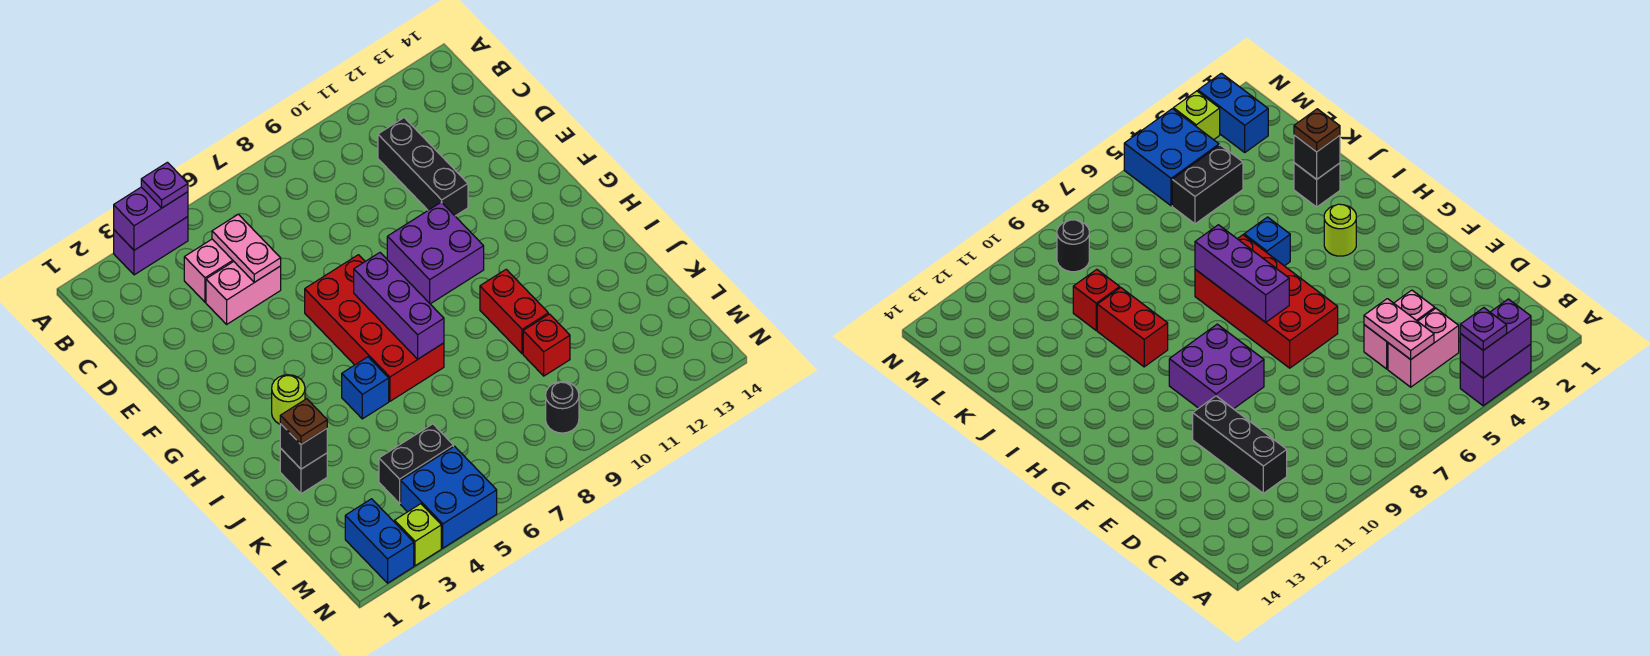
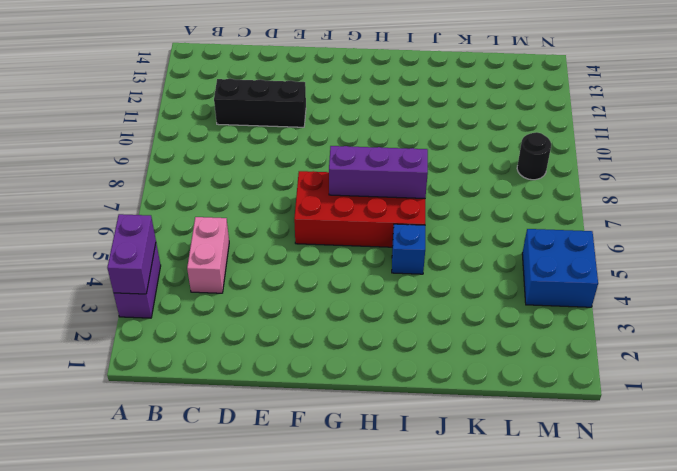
none -> pink 1x2 brick [206,262,281,324]
none -> purple 2x2 brick [387,202,484,304]
none -> lime 1x1 round brick [272,375,305,424]

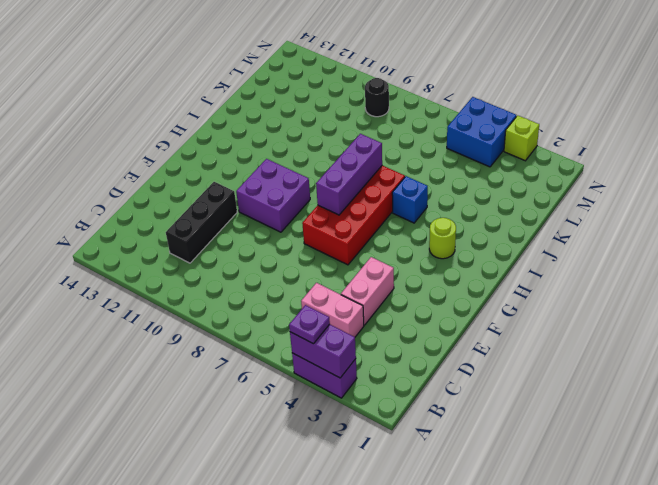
pink 1x2 brick [341,257,394,325] -> pink 1x2 brick turned to [206,262,281,324]
none -> red 1x2 brick [480,269,548,354]
none -> black 1x1 brick [280,448,327,494]
none -> red 1x1 brick [523,314,570,376]

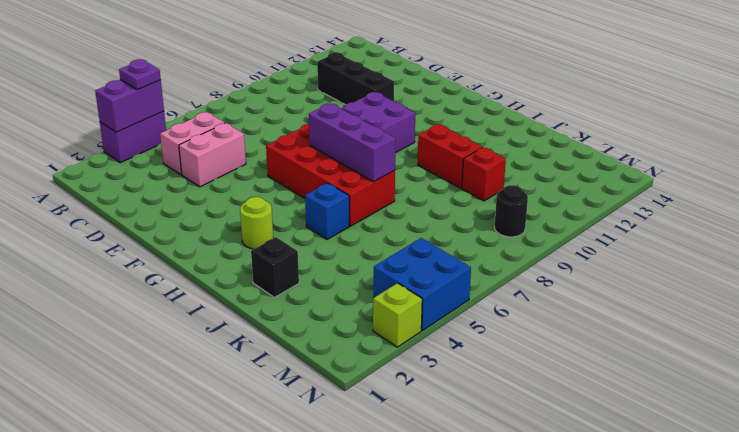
none -> black 1x2 brick [379,424,453,503]
none -> blue 1x2 brick [345,499,414,583]
none -> pink 1x2 plate [212,214,281,282]

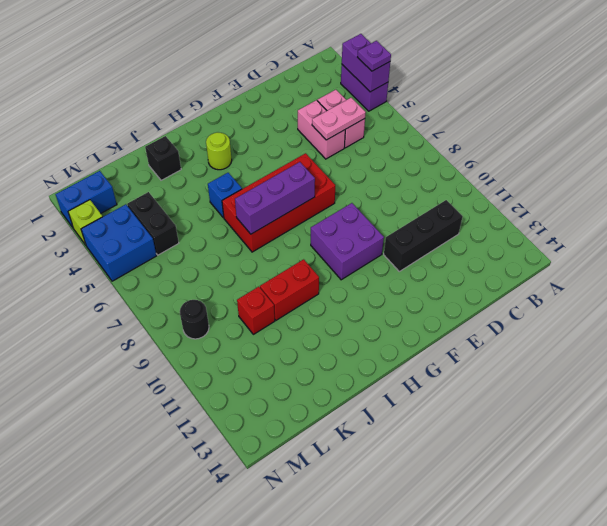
none -> black 1x1 brick [280,424,327,469]
none -> brown 1x1 plate [280,399,327,444]

